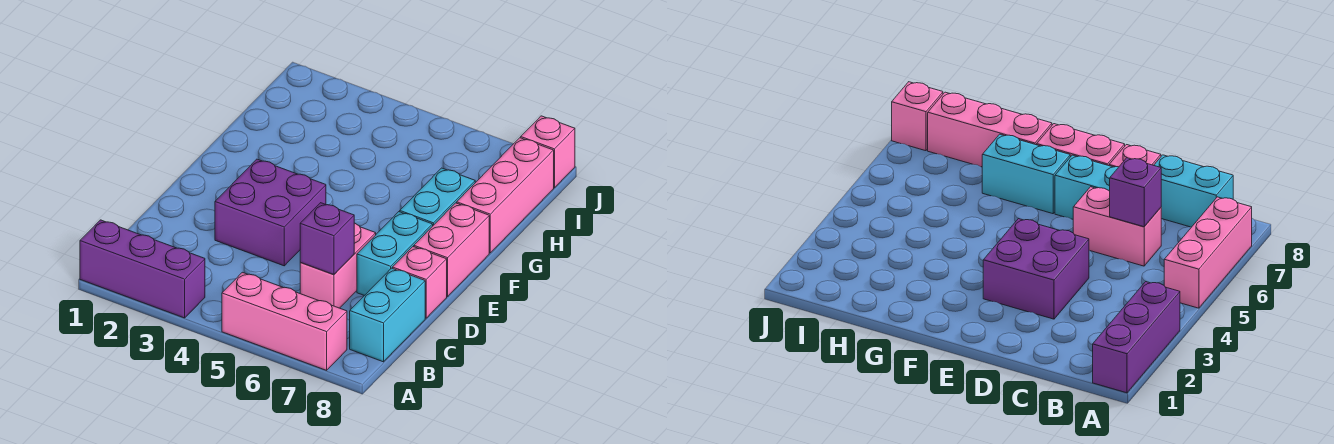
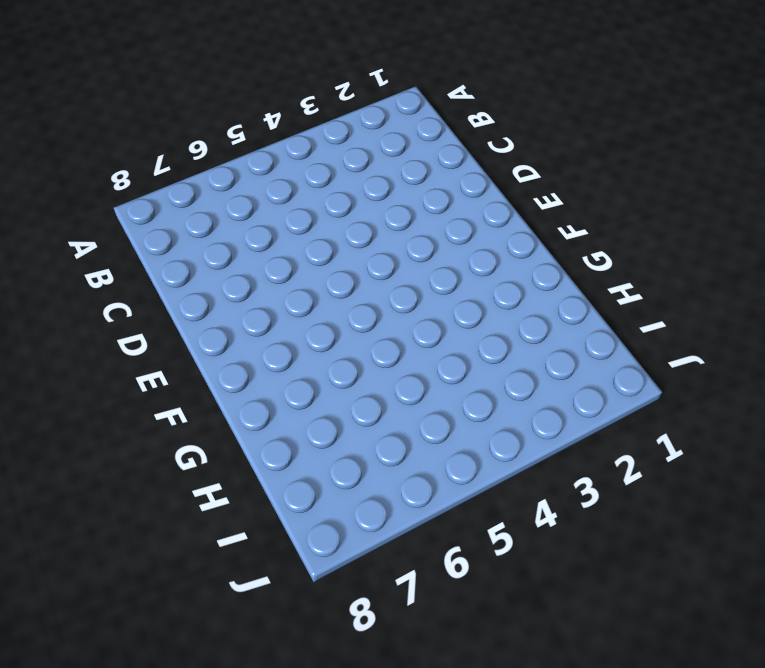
none -> purple 1x3 brick [80,220,205,318]
none -> pink 1x3 brick [222,272,347,370]
none -> cyan 1x2 brick [350,268,425,362]

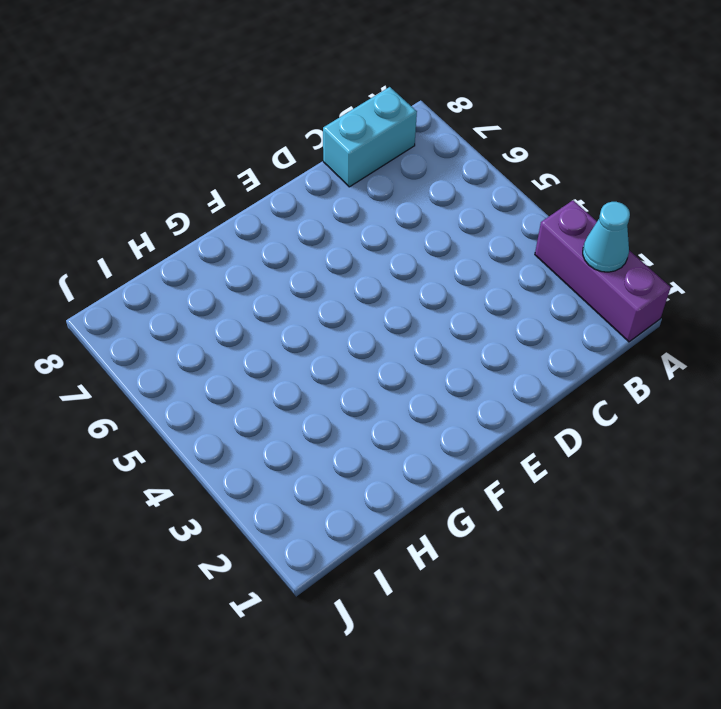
cyan 1x1 cone [583,202,630,272] -> none
none -> pink 1x3 brick [222,272,347,370]
none -> pink 1x2 brick [300,223,376,308]
none -> purple 2x2 brick [215,159,326,266]

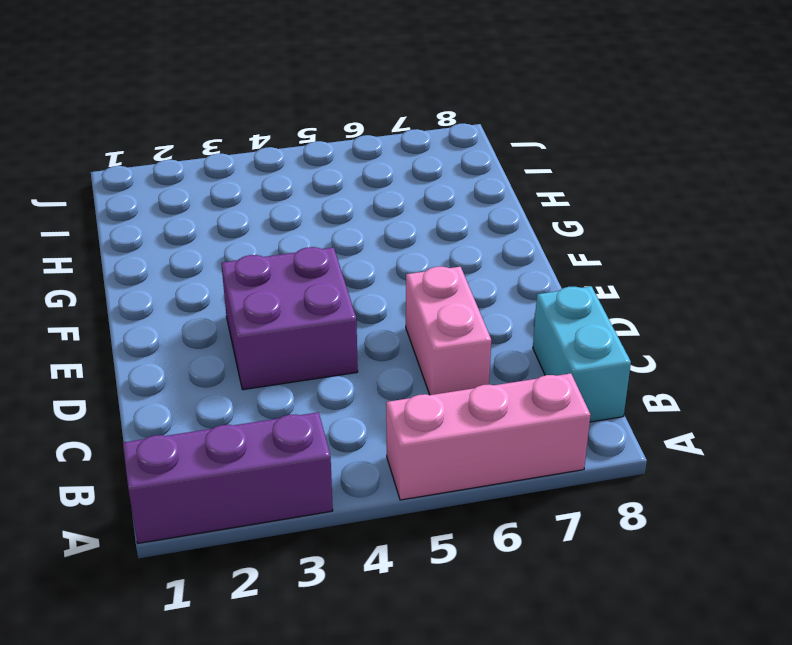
none -> cyan 1x2 brick [357,212,433,296]
none -> pink 1x1 brick [393,247,447,318]
none -> pink 1x2 brick [414,203,489,296]

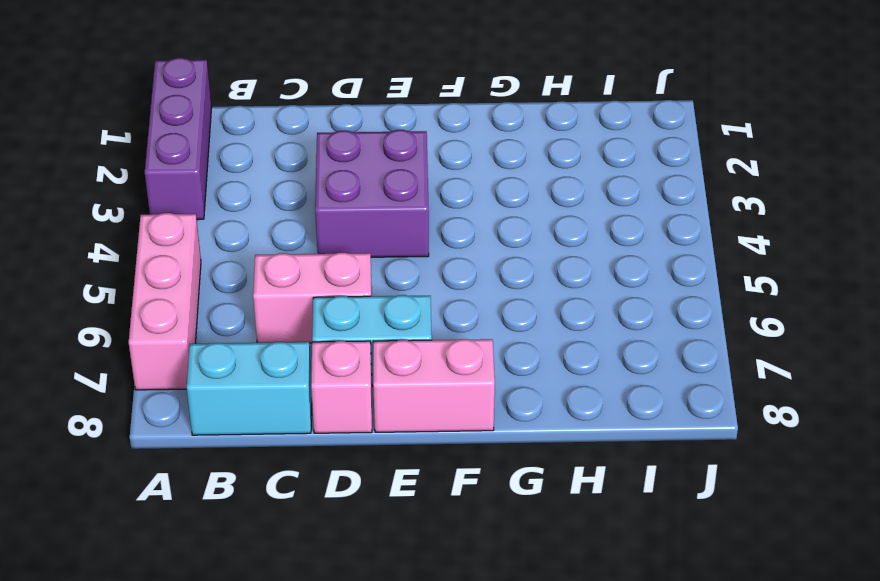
none -> cyan 1x2 brick [400,168,475,225]
none -> pink 1x3 brick [457,138,554,253]
none -> pink 1x1 brick [521,116,575,188]

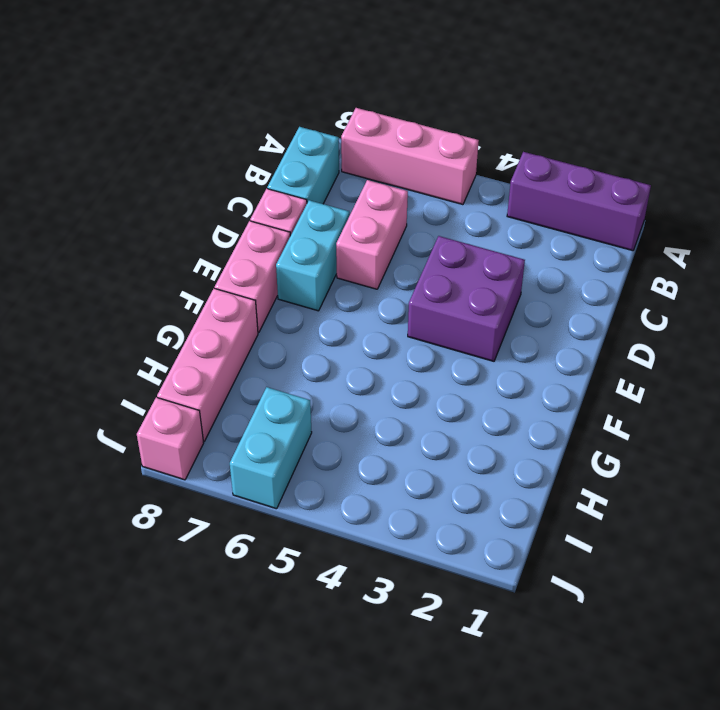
cyan 1x2 brick [230,387,312,509] -> cyan 1x2 brick moved to [400,168,475,225]
none -> purple 1x1 brick [300,203,354,275]

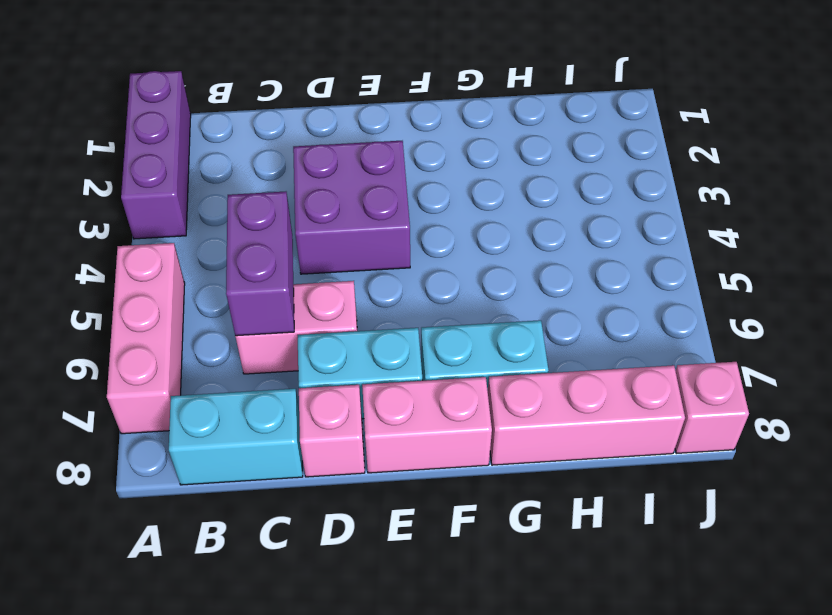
purple 1x2 brick [226,192,294,336] -> purple 1x1 brick [300,203,354,275]

